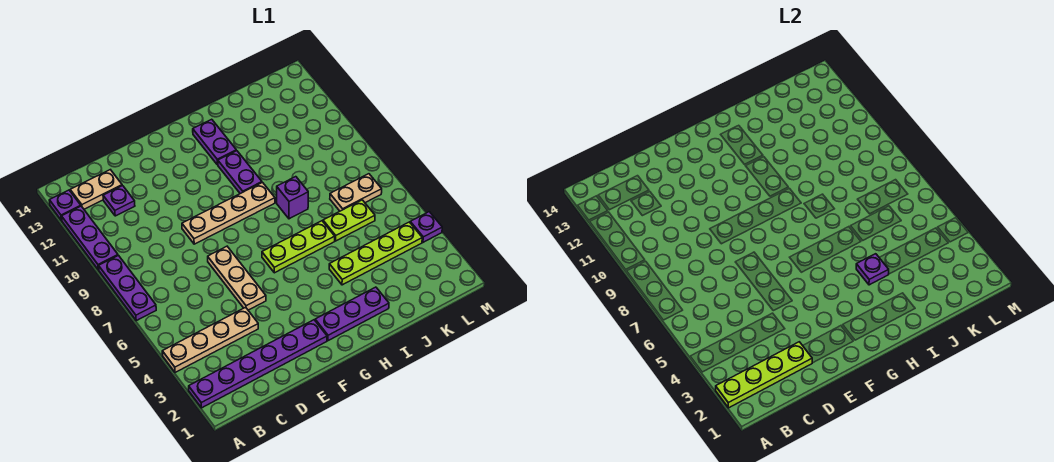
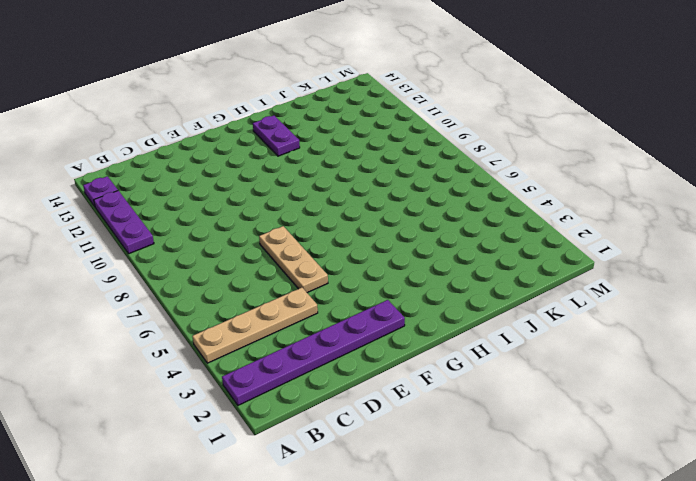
none -> purple 1x3 plate [99,255,156,321]
none -> tan 1x2 plate [70,170,122,209]
none -> purple 1x1 plate [103,186,135,216]

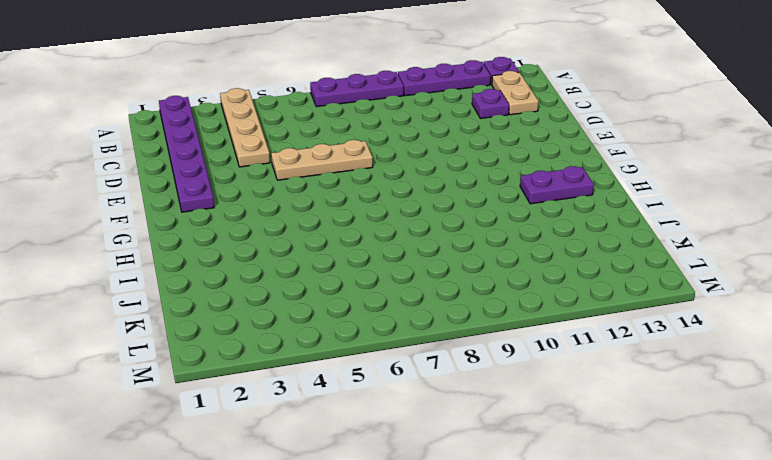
none -> tan 1x4 plate [182,183,275,244]
none -> purple 1x3 plate [315,287,389,341]
none -> lime 1x3 plate [262,221,335,273]

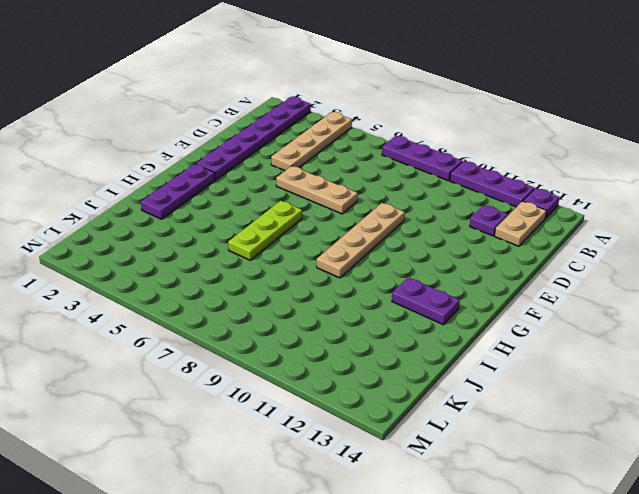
none -> purple 1x2 plate [218,151,262,194]
none -> lime 1x4 plate [329,222,422,285]
none -> purple 1x1 brick [277,177,308,219]

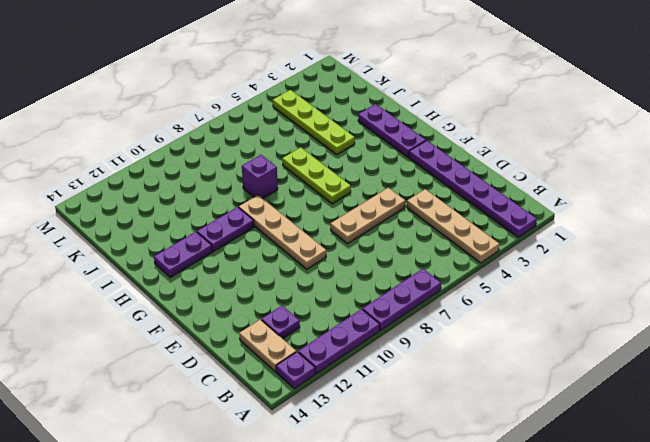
none -> lime 1x2 plate [323,200,375,241]
none -> tan 1x2 plate [330,174,382,211]
none -> purple 1x1 plate [410,212,442,242]

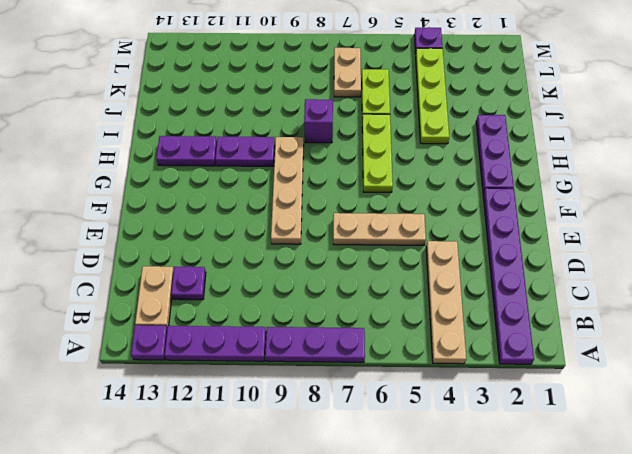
none -> lime 1x4 plate [716,342,812,408]
none -> purple 1x1 plate [856,254,889,285]

